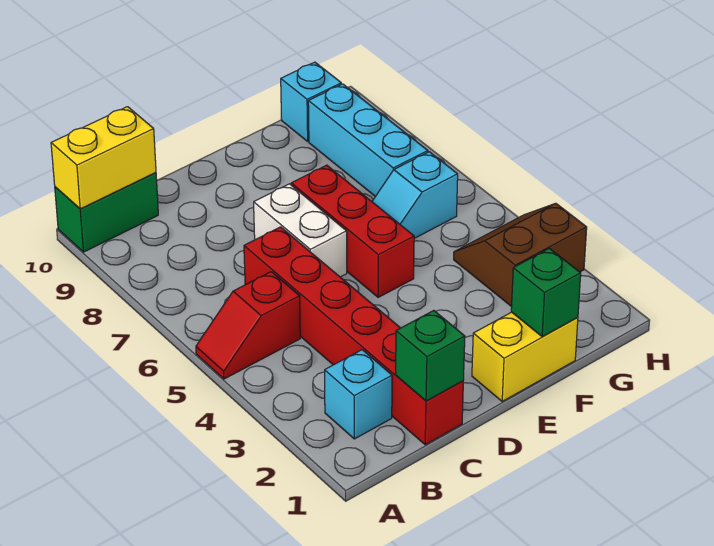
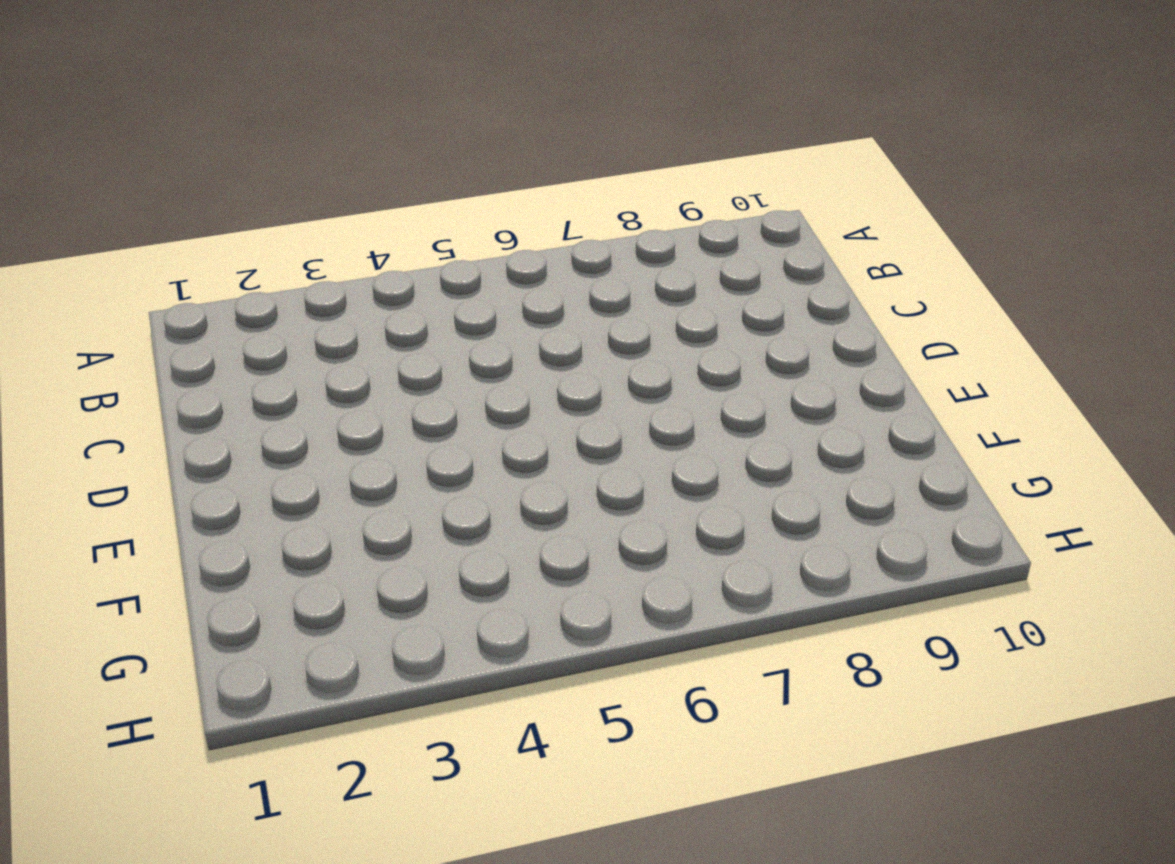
none -> red 1x2 slope [196,272,300,379]
none -> green 1x2 brick [55,173,158,252]
none -> cyan 1x1 brick [325,350,392,439]

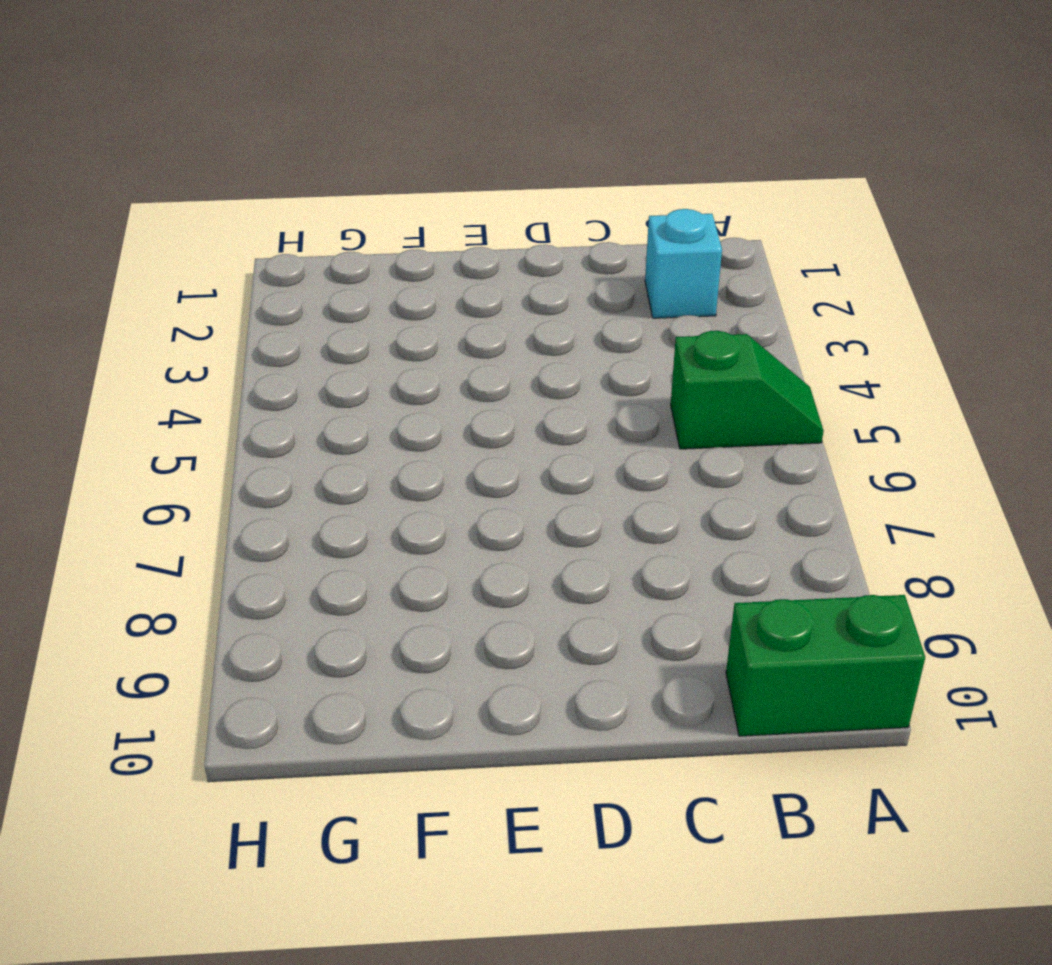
green 1x2 slope [671,331,823,449] -> red 1x2 slope [196,272,300,379]
none -> red 1x6 brick [244,227,463,445]
none -> white 1x2 brick [254,184,347,277]
none -> yellow 1x2 brick [472,312,578,401]

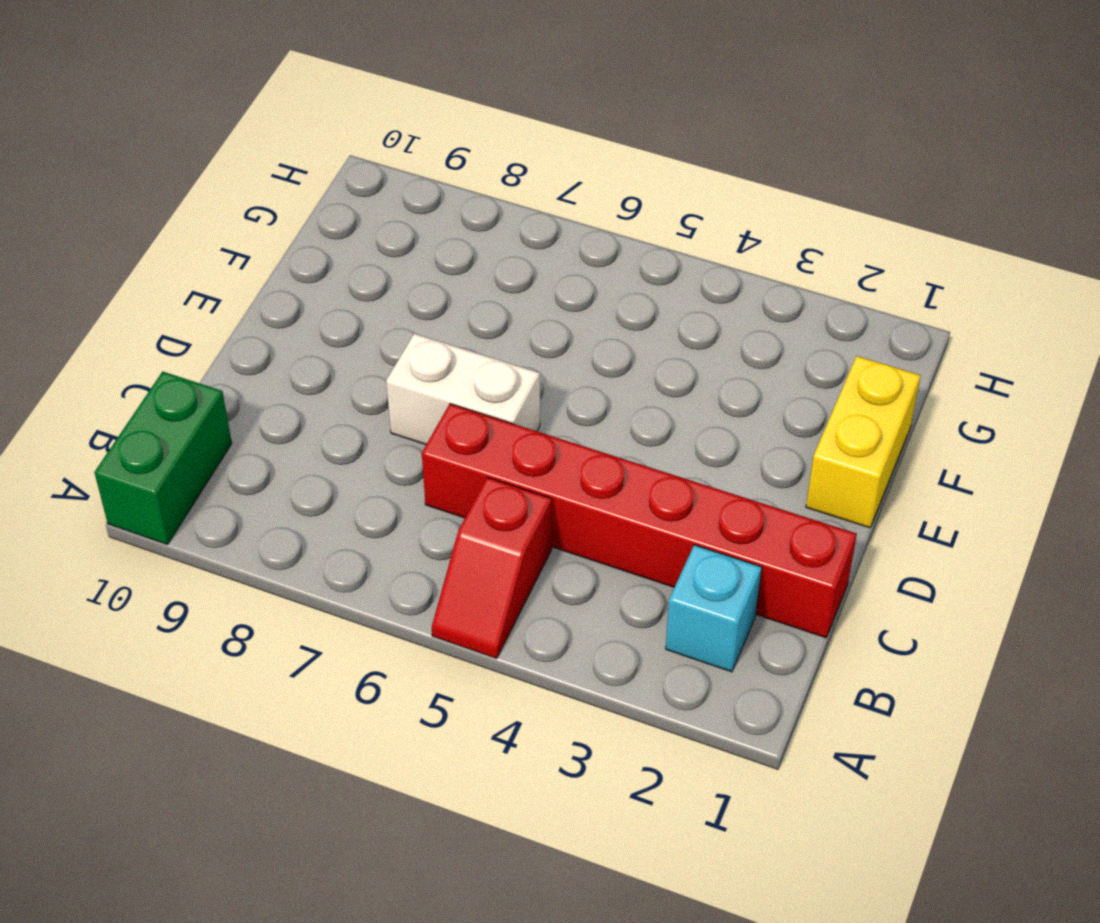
none -> red 1x3 brick [291,165,414,298]
none -> cyan 1x2 slope [372,152,458,238]
none -> brown 2x2 slope [454,203,587,307]

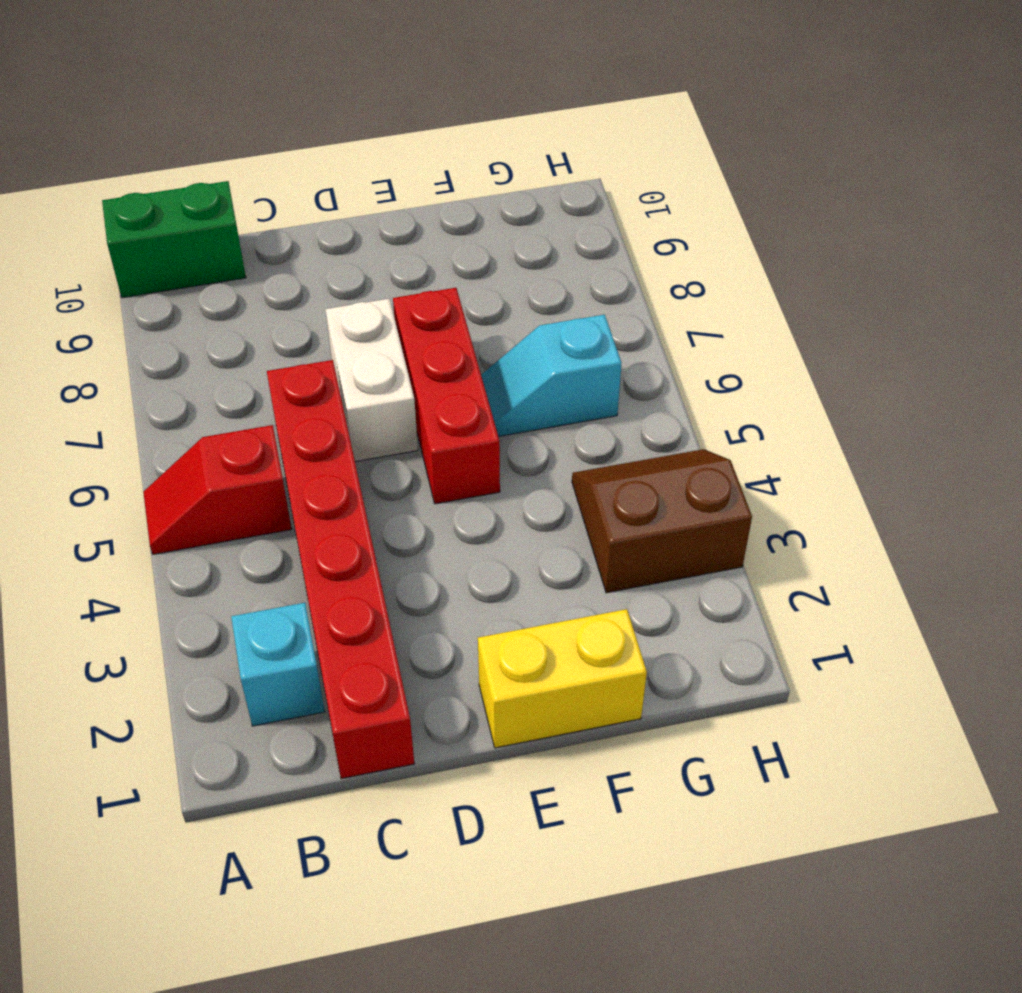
none -> cyan 1x3 brick [308,84,428,196]
none -> cyan 1x1 brick [281,62,341,141]
none -> yellow 1x2 brick [51,107,156,209]

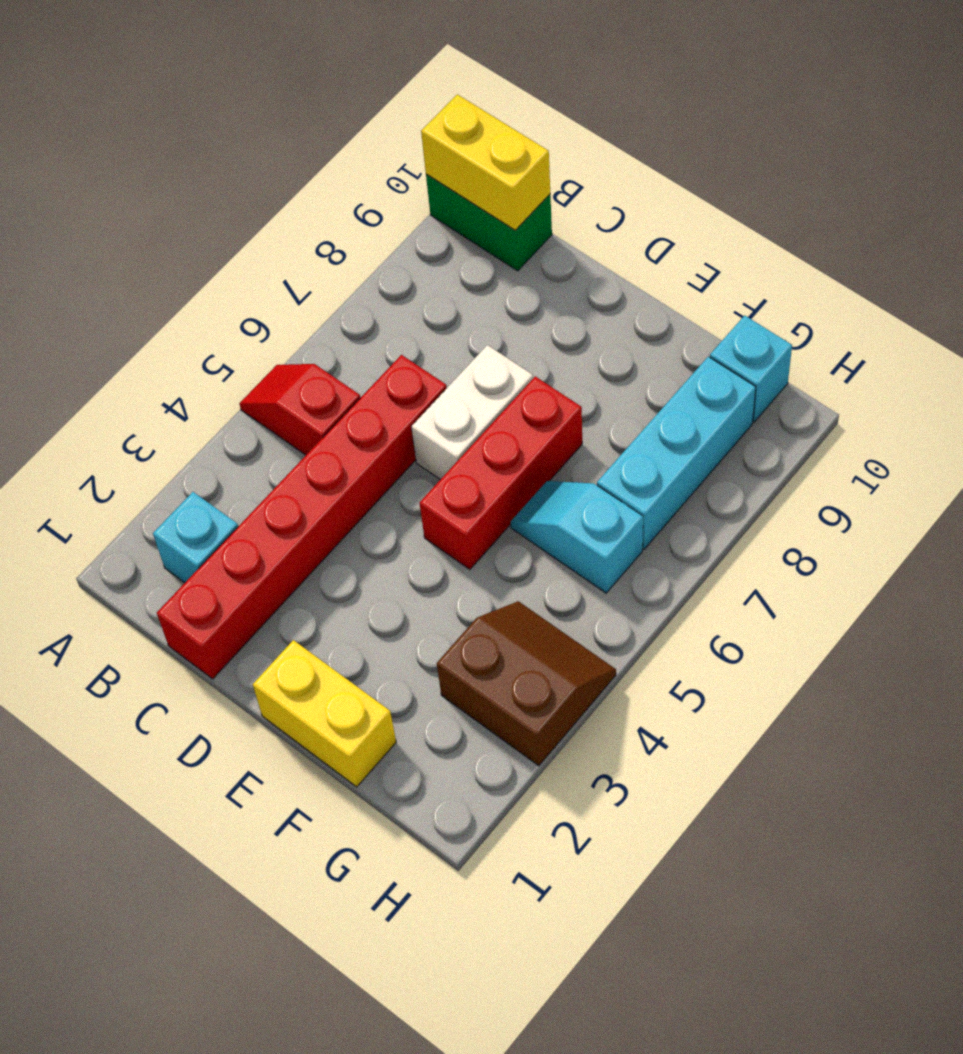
none -> green 1x1 brick [396,310,465,401]
none -> green 1x1 brick [511,248,581,337]

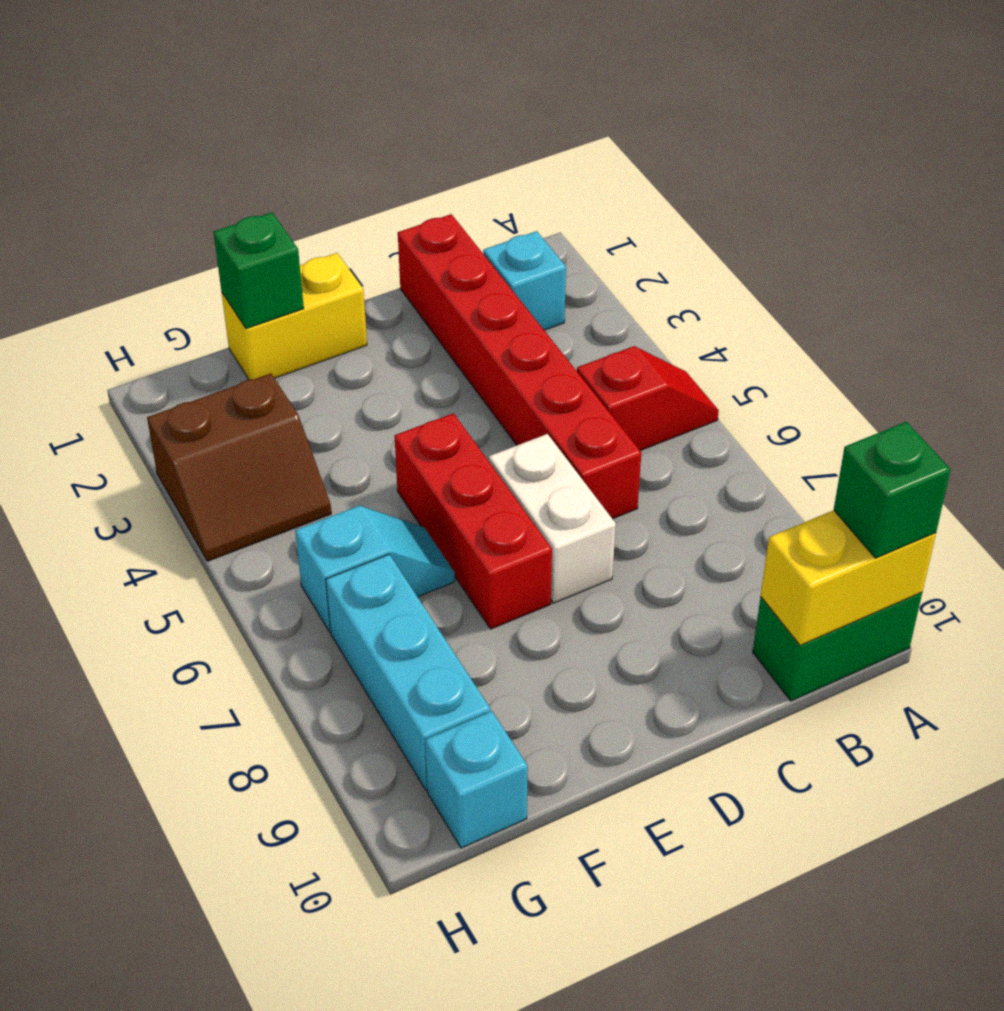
green 1x1 brick [834,422,951,558] -> green 1x1 brick moved to [396,310,465,401]

